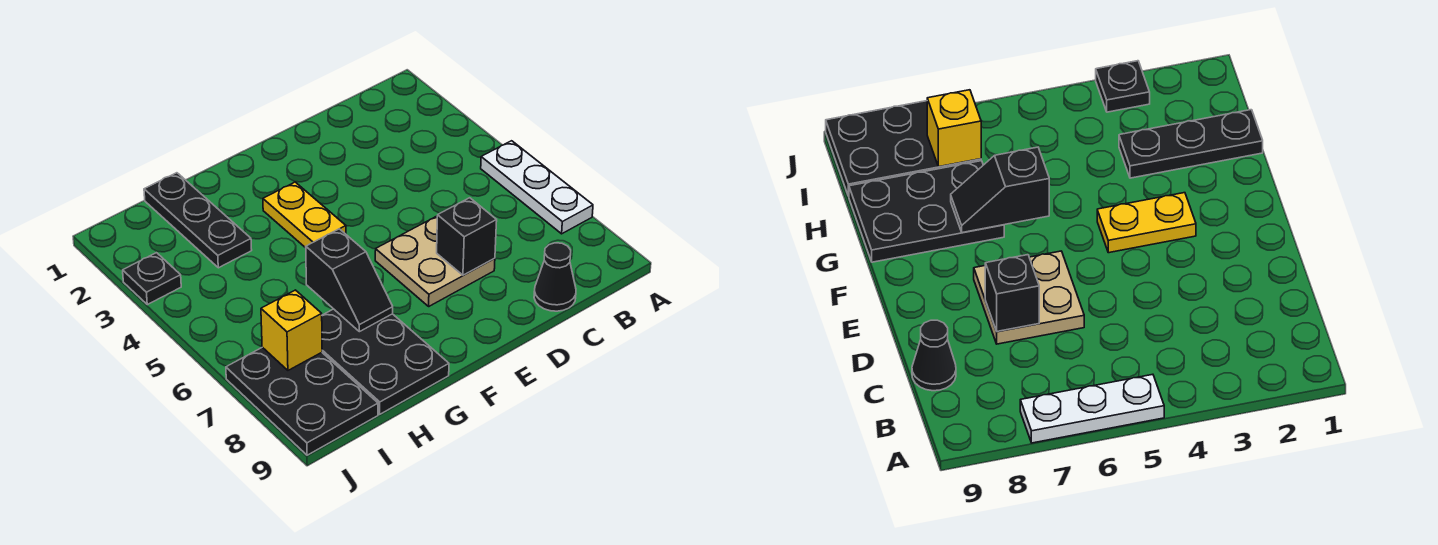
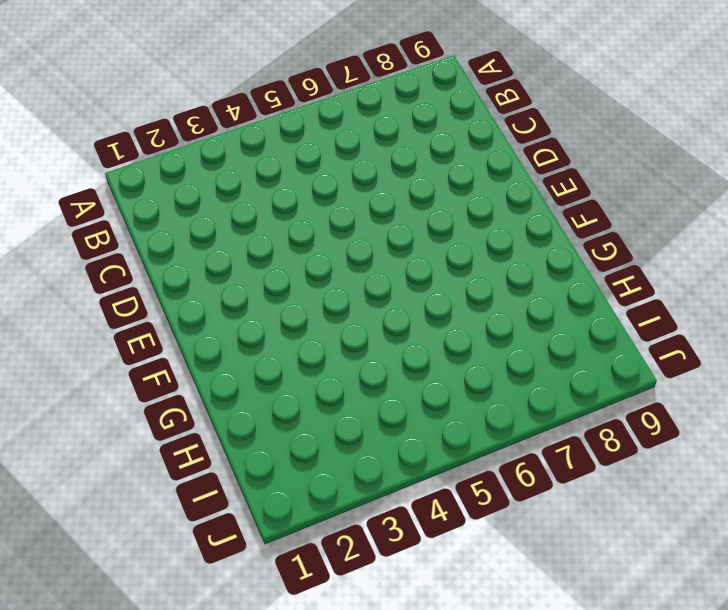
none -> white 1x3 plate [481,141,593,234]
none -> black 1x1 cone [534,243,576,311]

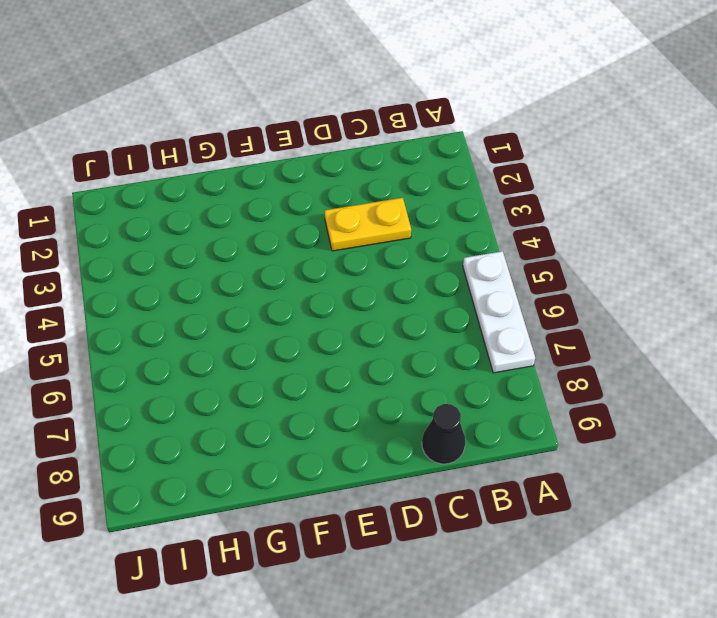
yellow 1x2 plate [325,198,411,251] -> yellow 1x2 plate turned to [263,182,346,248]
none -> tan 2x2 plate [375,216,495,306]
none -> black 2x3 plate [322,309,449,414]

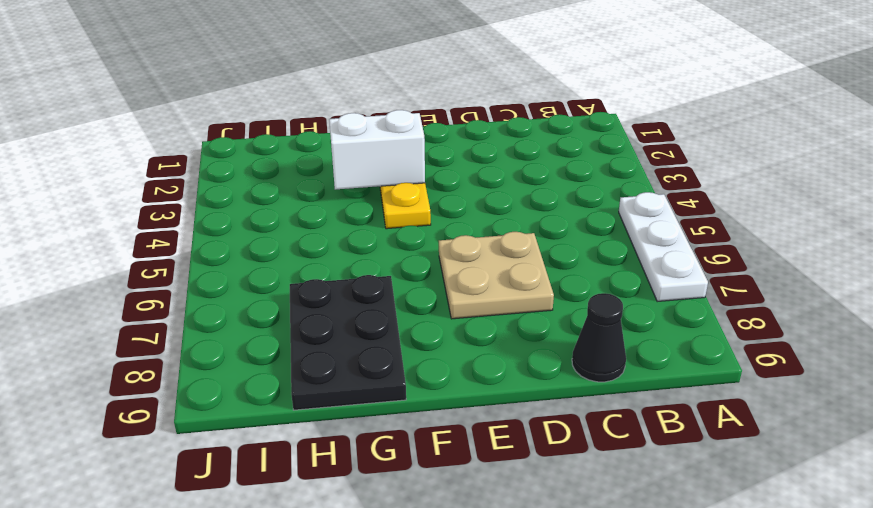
white 1x2 brick [329,110,425,189] -> none
none -> black 1x3 plate [144,173,252,268]
none -> black 2x3 plate [226,347,378,455]

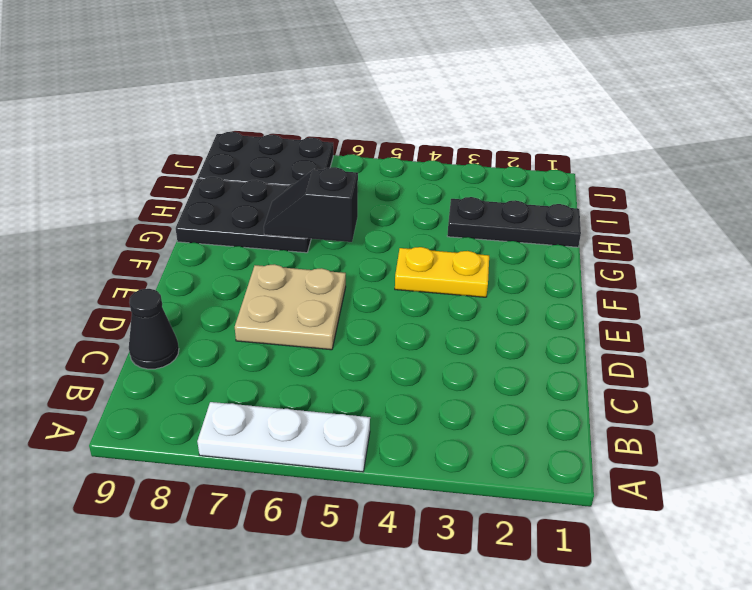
none -> black 1x1 plate [123,253,181,305]
none -> black 1x1 brick [437,198,497,275]

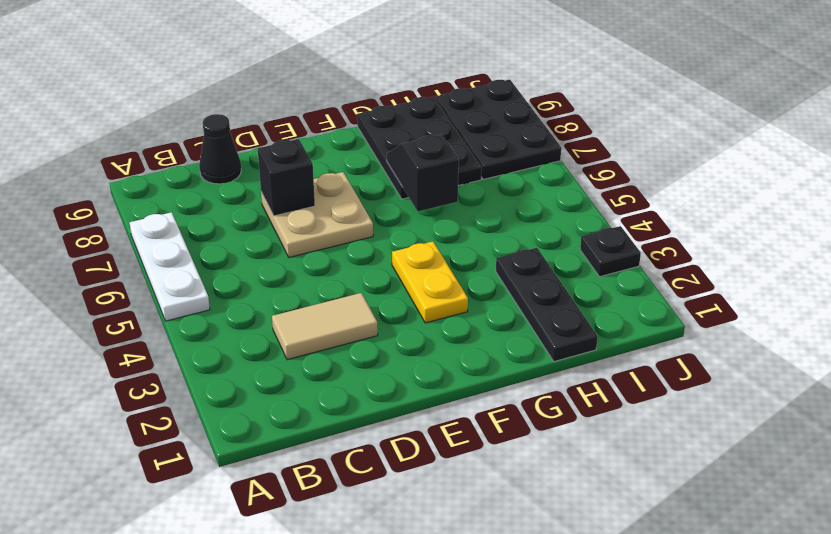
tan 1x2 tile [272,293,378,360] -> none
none -> yellow 1x1 brick [261,290,322,370]

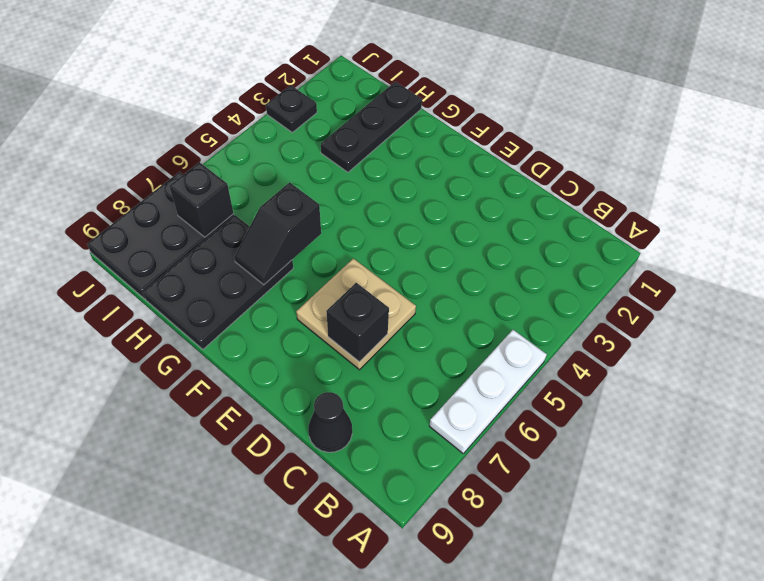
black 1x1 brick [169,162,234,237] -> yellow 1x1 brick [261,290,322,370]
none -> yellow 1x2 plate [263,182,346,248]

